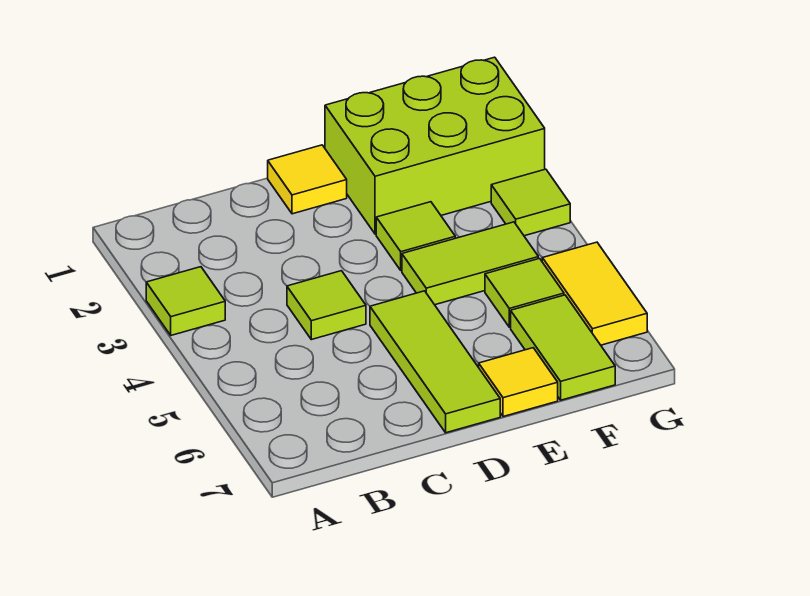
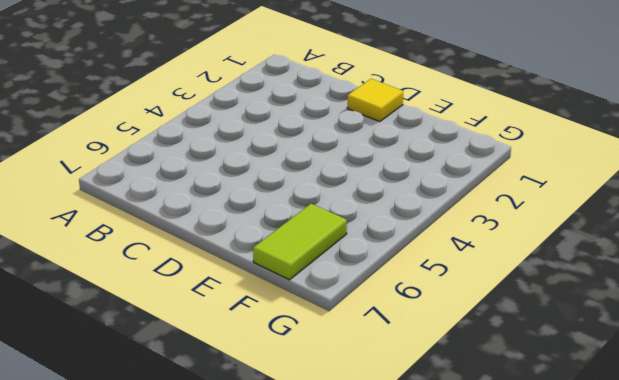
none -> lime 1x1 tile [146,267,225,335]
none -> lime 1x1 tile [287,271,366,340]
none -> lime 1x3 tile [370,291,500,433]

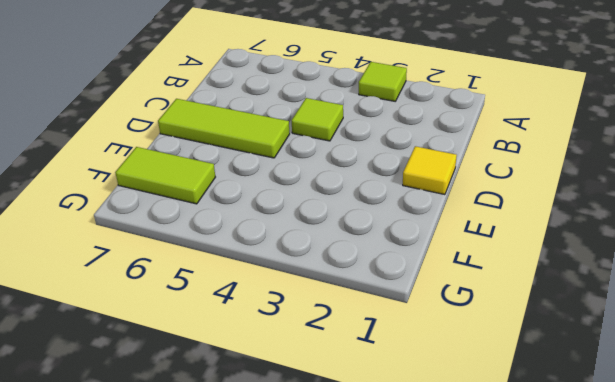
none -> lime 2x3 brick [325,57,545,234]
none -> lime 1x1 tile [376,202,455,270]
none -> lime 1x2 tile [402,222,538,305]

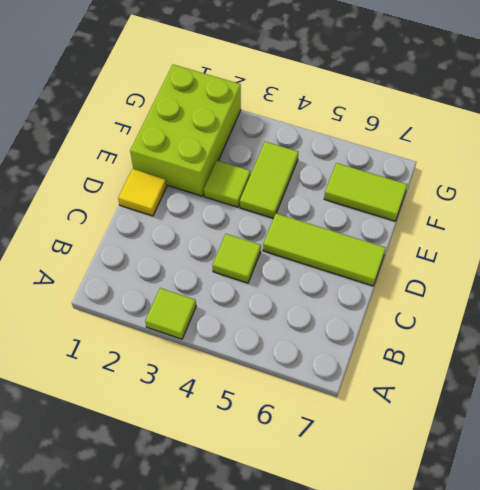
none -> yellow 1x1 tile [479,348,558,417]
none -> lime 1x1 tile [485,259,564,327]
none -> lime 1x1 tile [491,169,570,236]

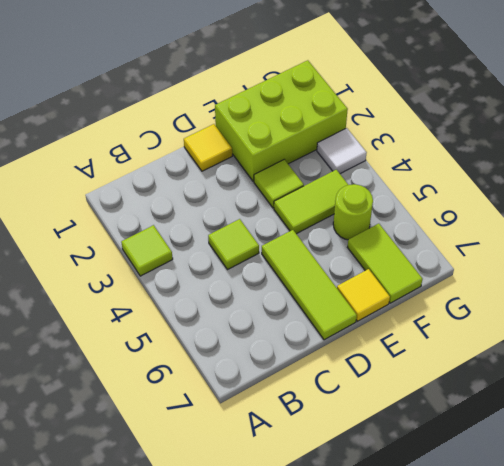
lime 1x1 round brick [333,184,373,240] -> lime 1x1 tile [485,259,564,327]
white 1x1 tile [317,128,367,174] -> lime 1x1 tile [491,169,570,236]
none -> yellow 1x2 tile [542,242,647,345]

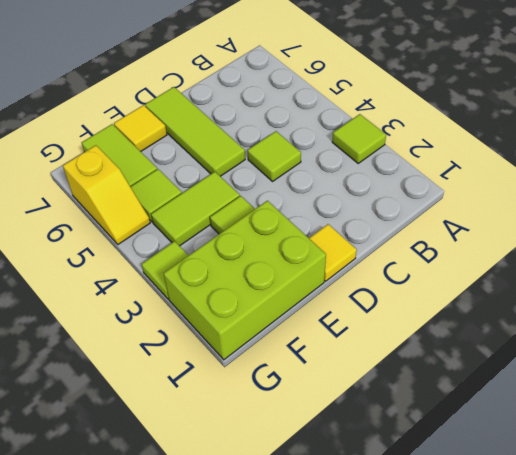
yellow 1x2 slope [63,145,150,244] -> yellow 1x2 tile [542,242,647,345]

